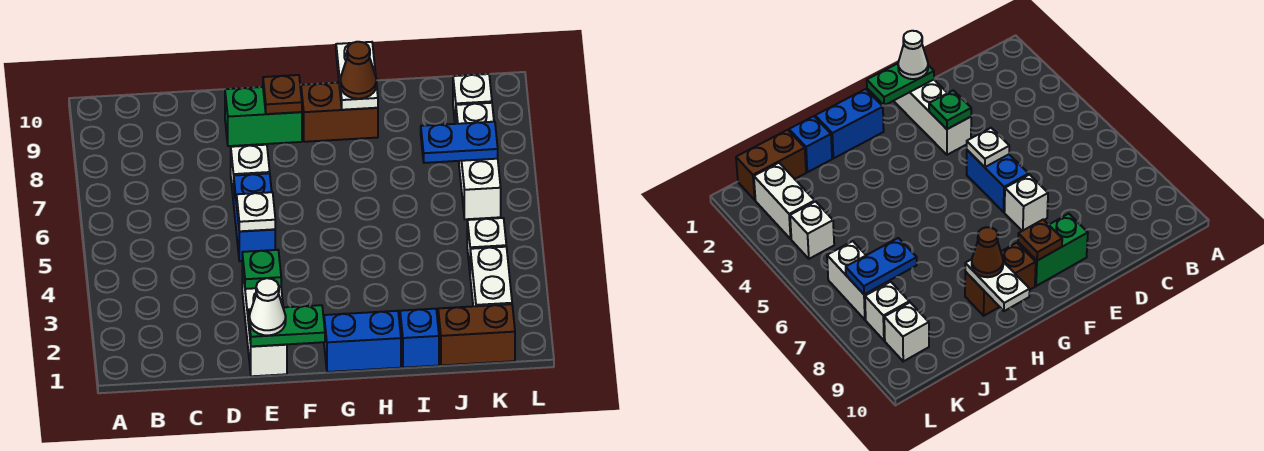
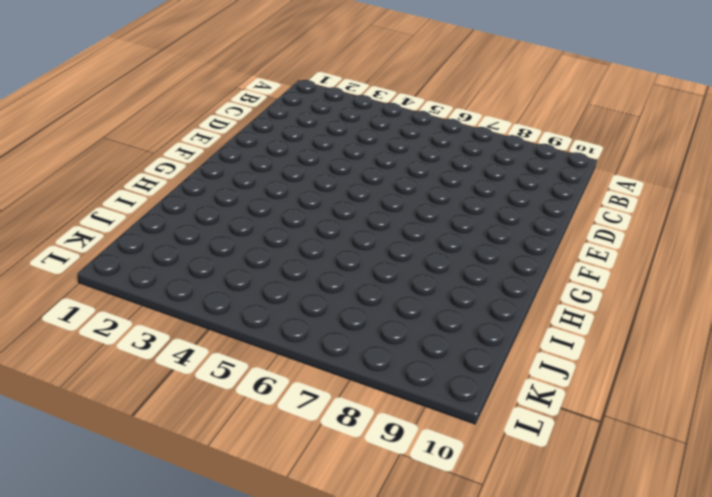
none -> white 1x3 brick [242,264,287,376]
none -> blue 1x2 brick [234,173,275,261]
none -> white 1x1 brick [231,145,270,203]

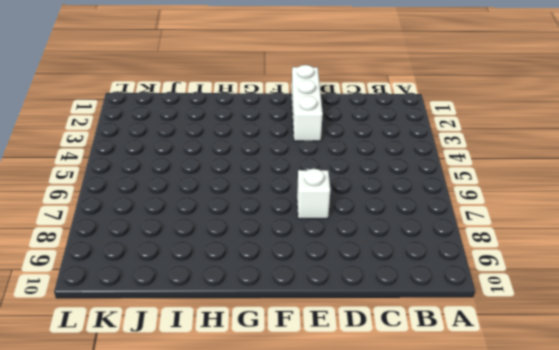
none -> blue 1x2 brick [234,173,275,261]
none -> green 1x2 brick [225,87,302,146]
none -> blue 1x2 brick [324,311,401,372]

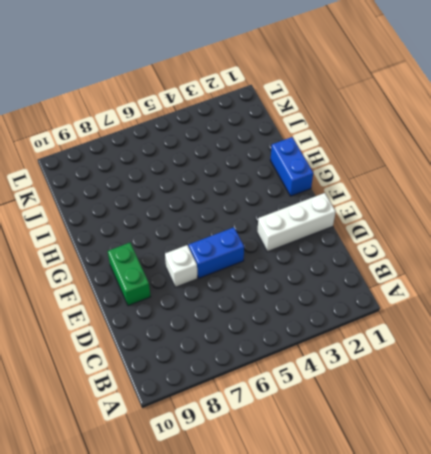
none -> brown 1x2 brick [301,83,378,142]
none -> blue 1x1 brick [400,309,439,368]
none -> brown 1x2 brick [438,304,515,365]

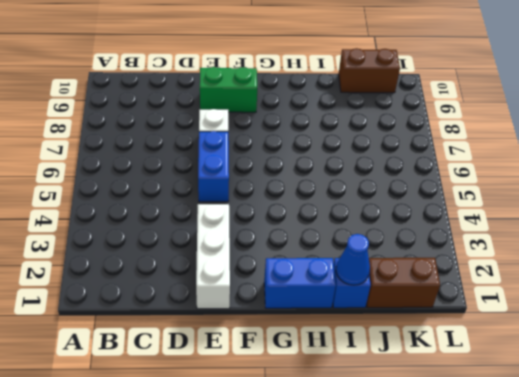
blue 1x1 cone [336,234,370,285] -> none
brown 1x2 brick [339,48,400,93] -> brown 1x2 brick moved to [301,83,378,142]
none -> white 1x2 brick [470,247,512,306]
none -> white 1x1 brick [467,218,506,270]
none -> white 1x2 brick [459,159,501,219]

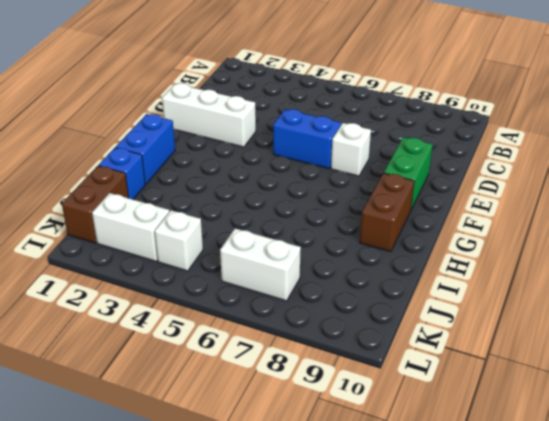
none -> white 1x1 brick [456,103,494,124]
none -> white 1x1 brick [453,74,492,124]
none -> green 1x2 plate [248,305,325,346]

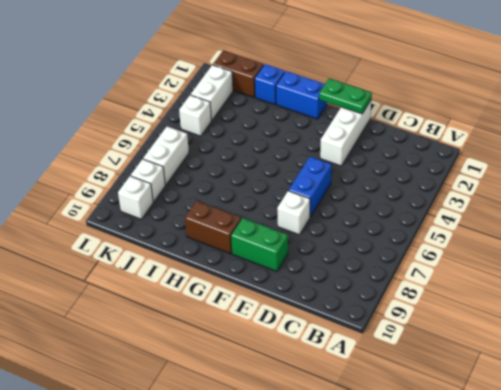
none -> green 1x1 plate [242,250,281,289]
none -> white 1x1 plate [237,192,275,231]
none -> brown 1x1 plate [263,75,302,114]

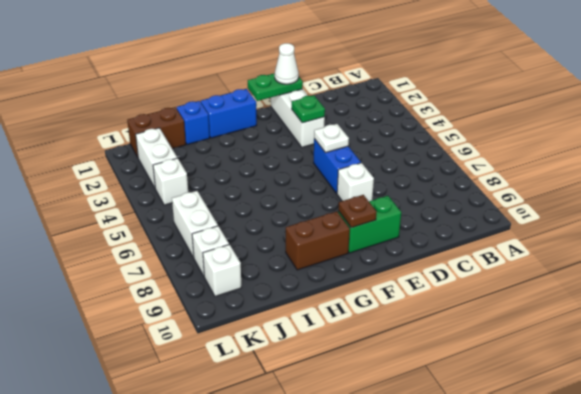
none -> white 1x2 plate [336,42,378,110]
none -> blue 1x2 plate [421,122,498,163]
none -> brown 1x1 cone [340,42,377,99]

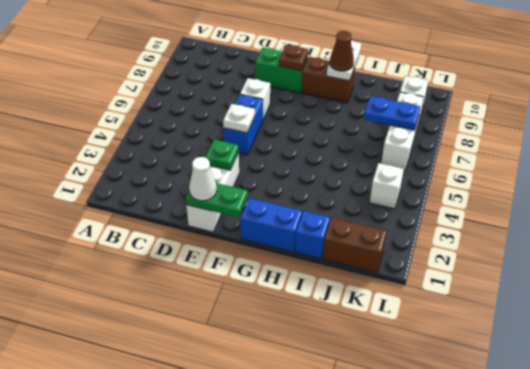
none -> white 1x2 brick [470,247,512,306]

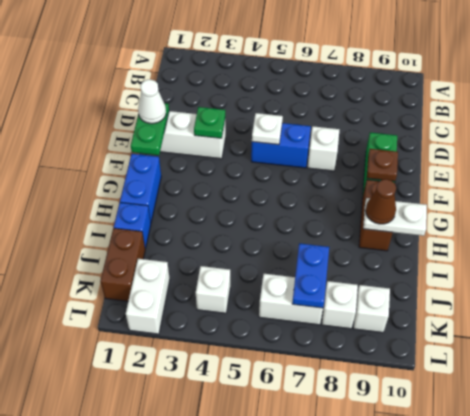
white 1x2 brick [126,259,170,334] -> white 1x2 brick turned to [470,247,512,306]

